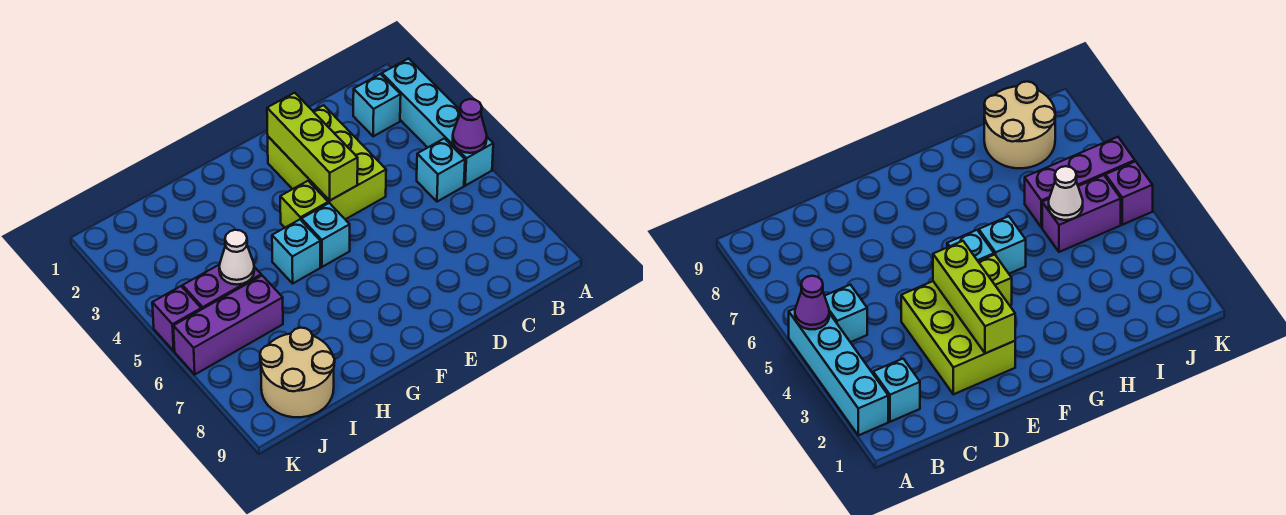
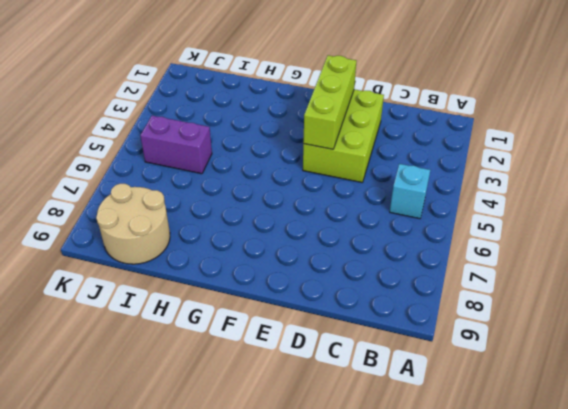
none -> cyan 1x4 brick [382,59,493,186]
none -> cyan 1x1 brick [353,74,401,136]
none -> lime 1x1 brick [280,181,328,228]

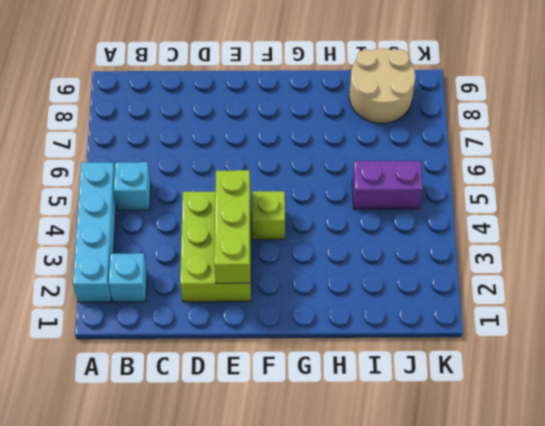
none -> cyan 1x1 brick [301,203,350,267]
none -> cyan 1x1 brick [272,220,320,283]
none -> purple 1x3 brick [173,276,283,374]

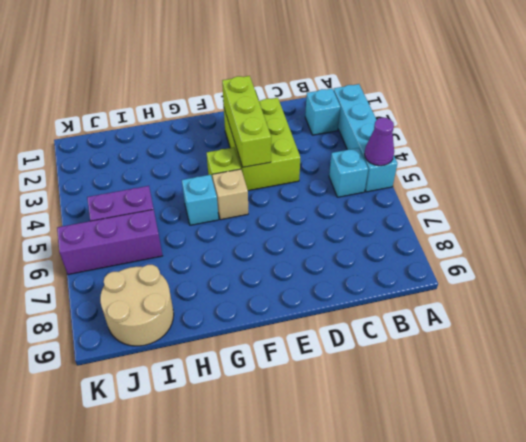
tan 1x1 brick [212,169,248,220] -> cyan 1x1 brick [301,203,350,267]
none -> purple 1x1 brick [152,286,201,351]
none -> white 1x1 cone [219,230,254,285]

